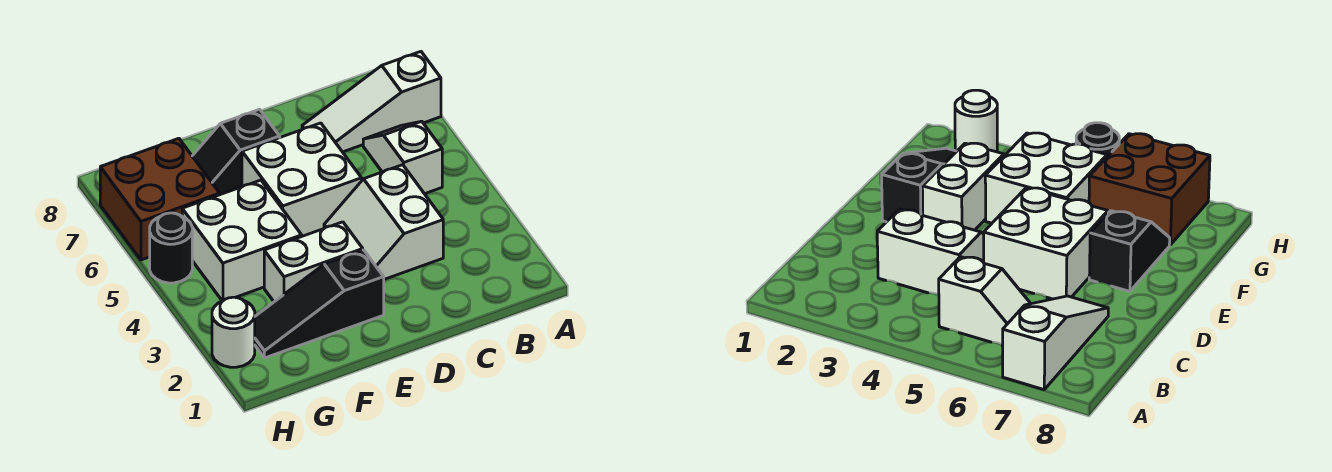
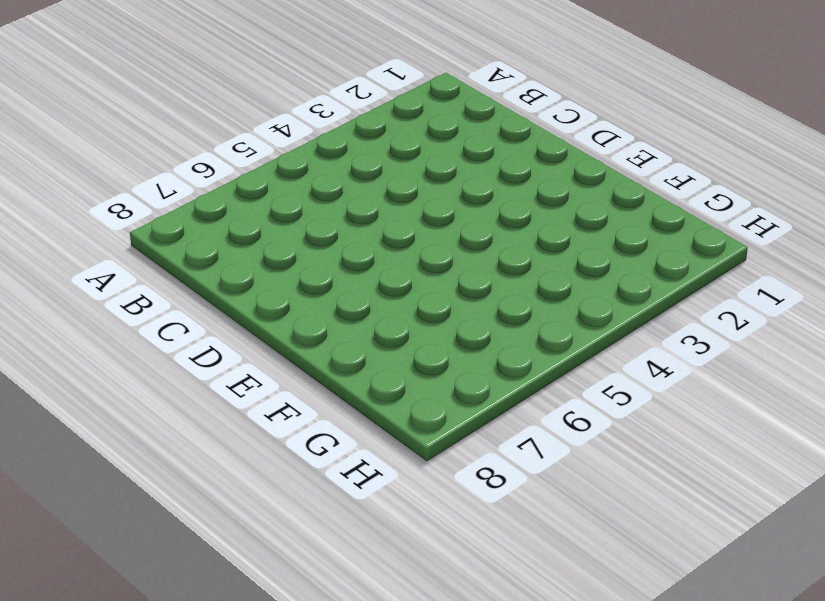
none -> white 1x3 slope [302,52,441,152]
none -> white 1x2 slope [363,121,442,194]

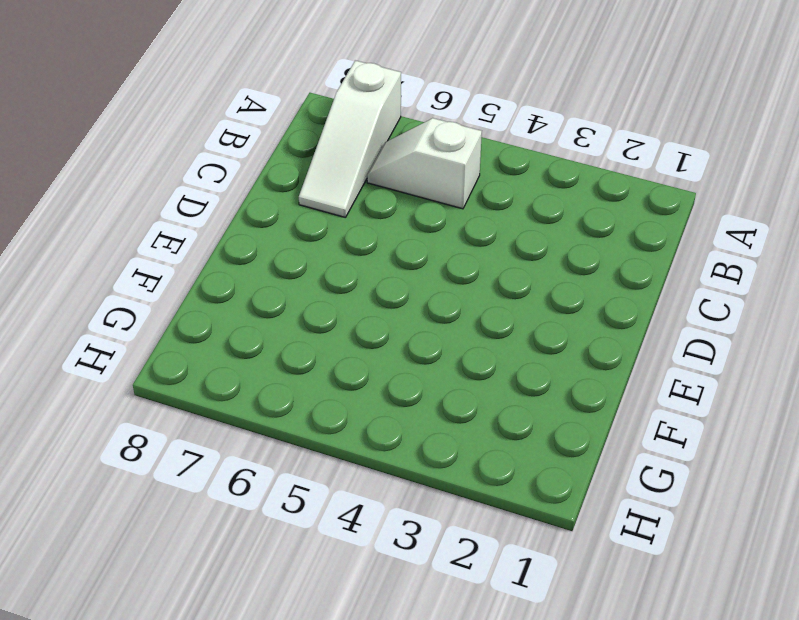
none -> white 2x2 slope [324,165,443,279]
none -> white 2x2 brick [242,123,362,236]

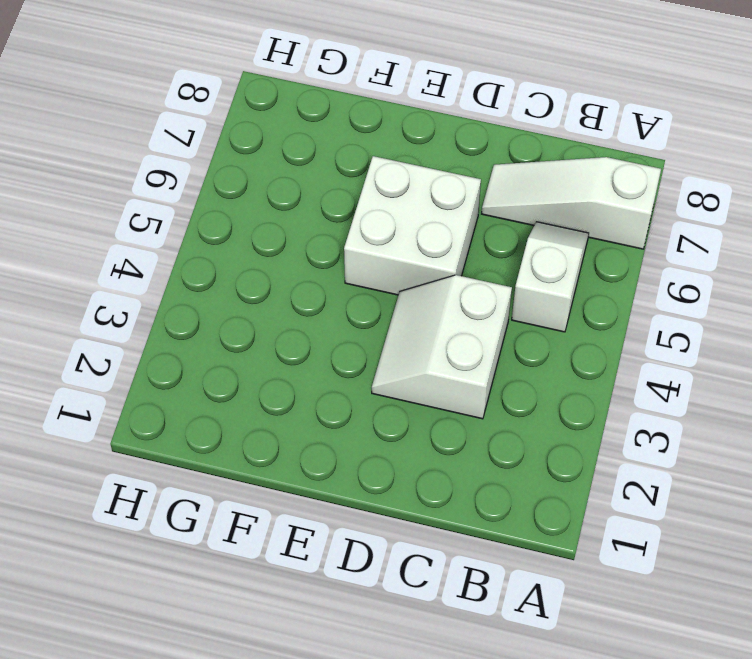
none -> black 1x3 slope [255,250,384,358]
none -> white 1x2 brick [264,222,363,302]

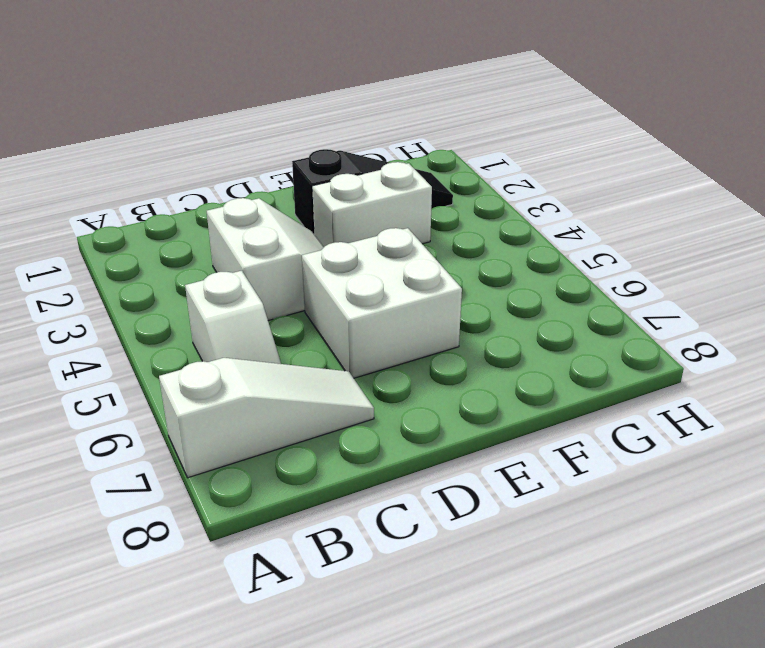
none -> black 1x2 slope [193,109,280,195]
none -> white 2x2 brick [182,180,302,301]

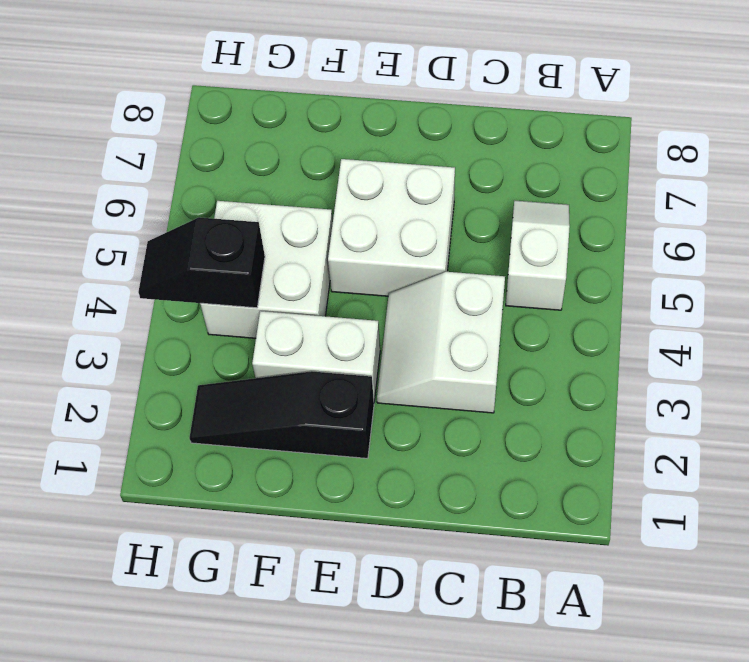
black 1x2 slope [138,217,265,308] -> black 1x2 slope moved to [193,109,280,195]
none -> white 1x3 slope [302,52,441,152]
none -> brown 2x2 brick [100,138,220,260]

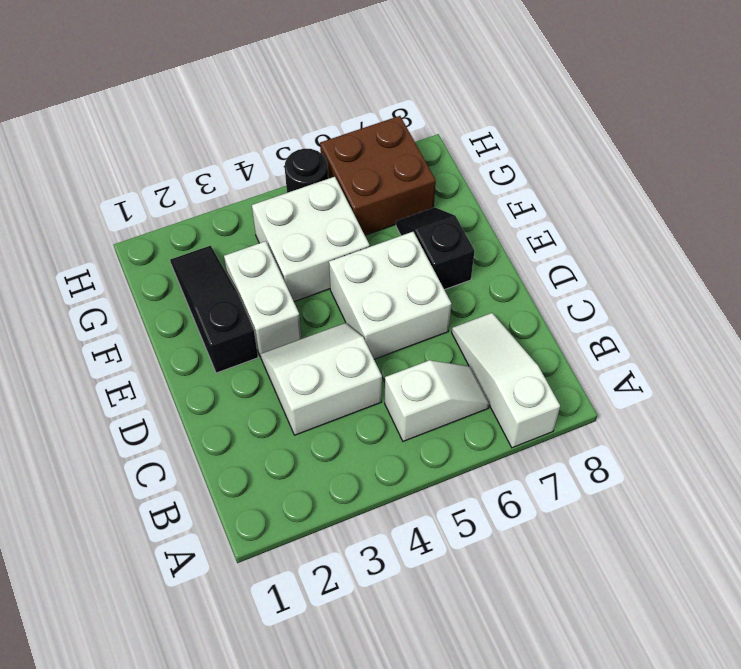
none -> white 1x1 round brick [212,297,255,367]

